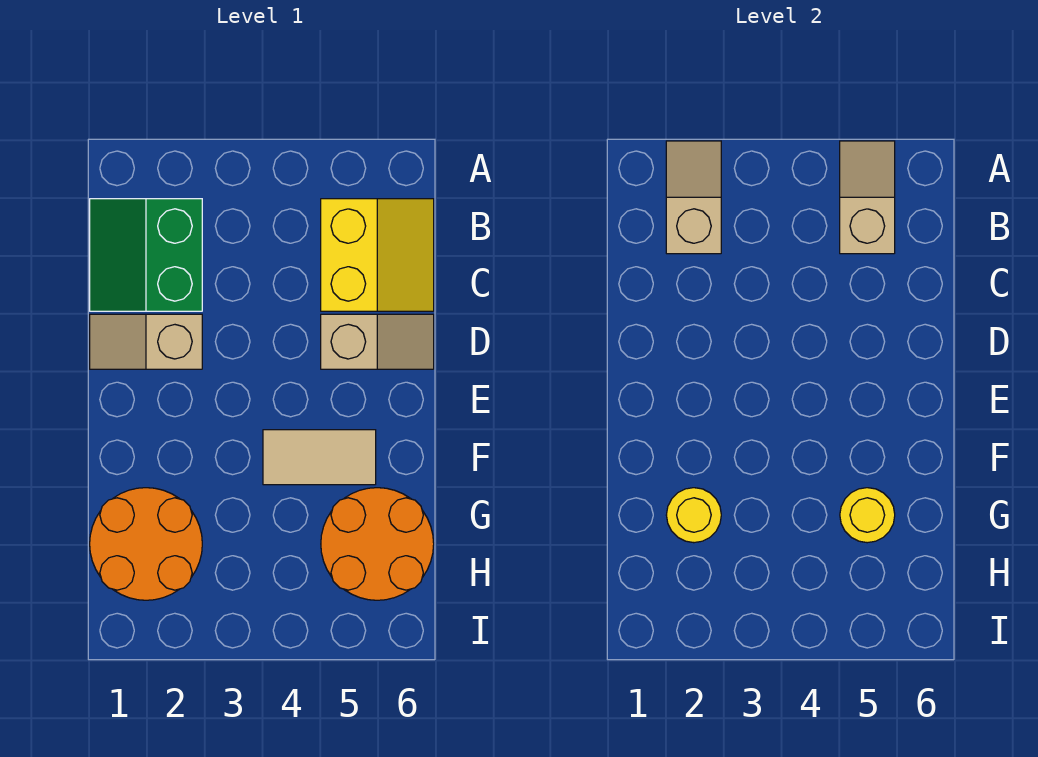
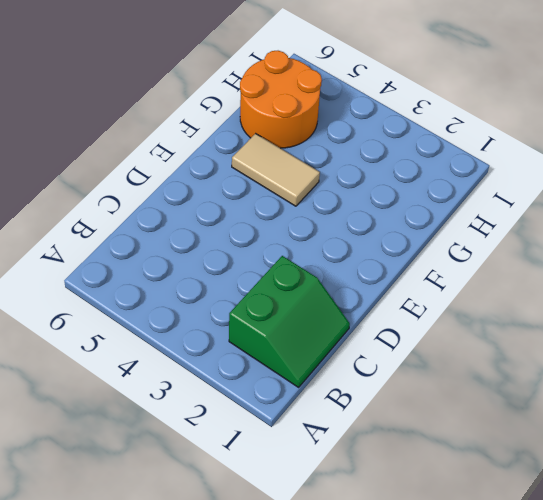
none -> yellow 2x2 slope [321,199,434,311]
none -> tan 1x2 slope [90,314,202,369]

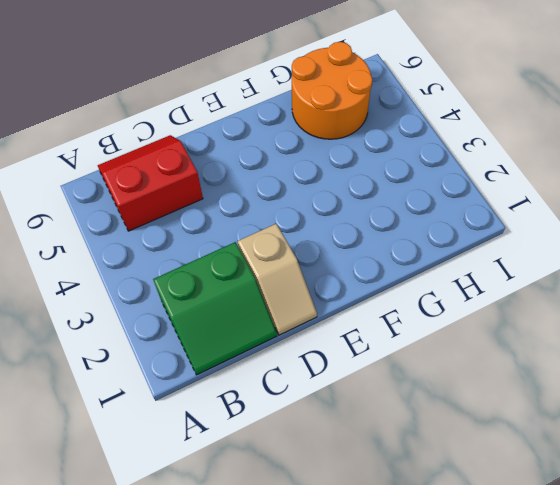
red 2x2 slope [98,135,203,231] -> yellow 2x2 slope [321,199,434,311]
none -> tan 1x2 slope [321,314,434,369]
none -> tan 1x2 tile [263,430,376,485]

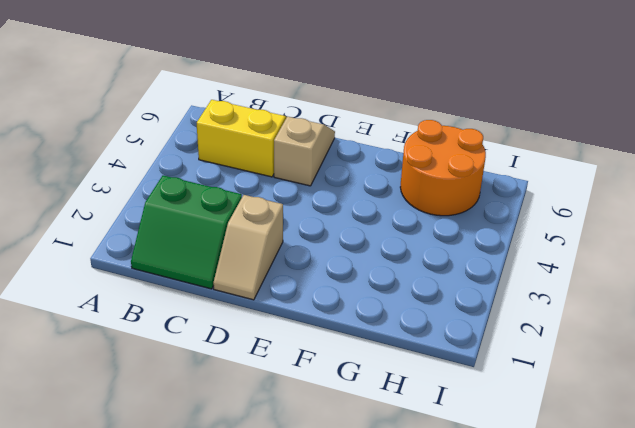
none -> tan 1x2 tile [263,430,376,485]
none -> orange 2x2 round brick [90,488,202,600]

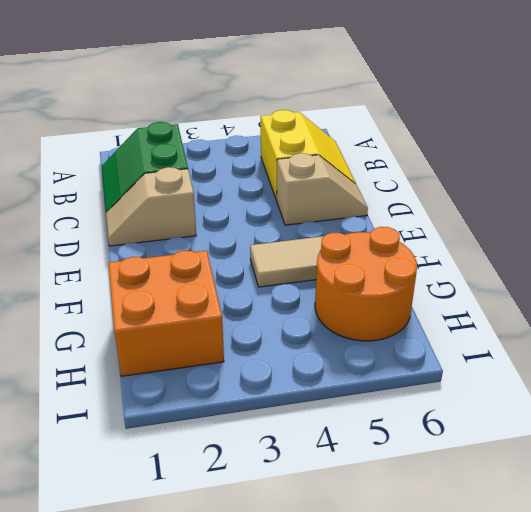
orange 2x2 brick [108,251,224,376] -> orange 2x2 round brick [90,488,202,600]
none -> tan 1x2 slope [666,141,721,254]
none -> tan 1x2 slope [840,141,895,254]

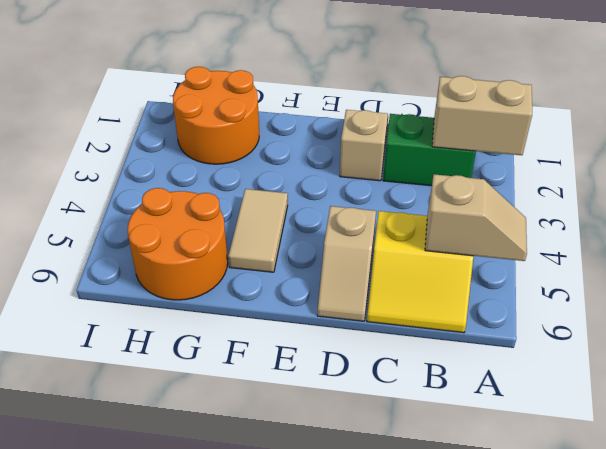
tan 1x2 brick [432,76,532,155] -> tan 1x2 slope [666,141,721,254]
none -> yellow 1x1 round brick [666,488,721,543]
none -> yellow 1x1 round brick [840,488,895,543]

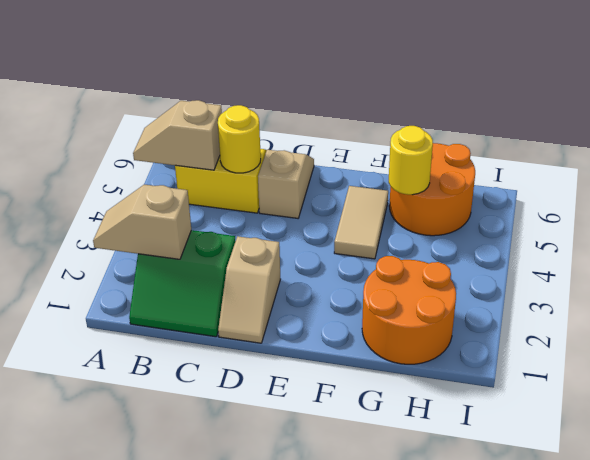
yellow 1x1 round brick [218,105,261,173] -> yellow 1x1 round brick moved to [666,488,721,543]

